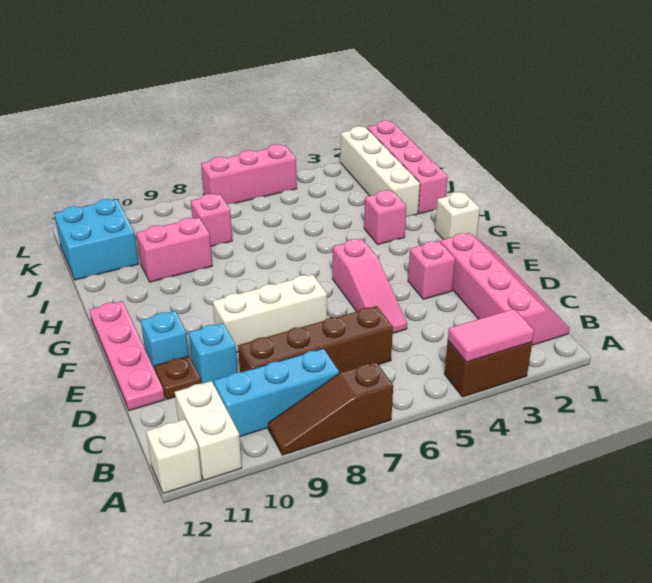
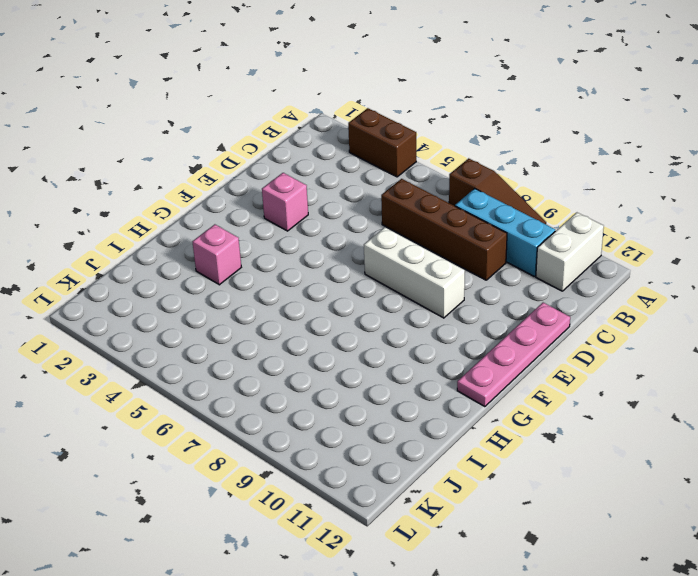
none -> white 1x1 brick [146,419,202,494]
none -> pink 2x4 slope [440,233,570,345]
none -> pink 1x3 slope [332,239,407,333]

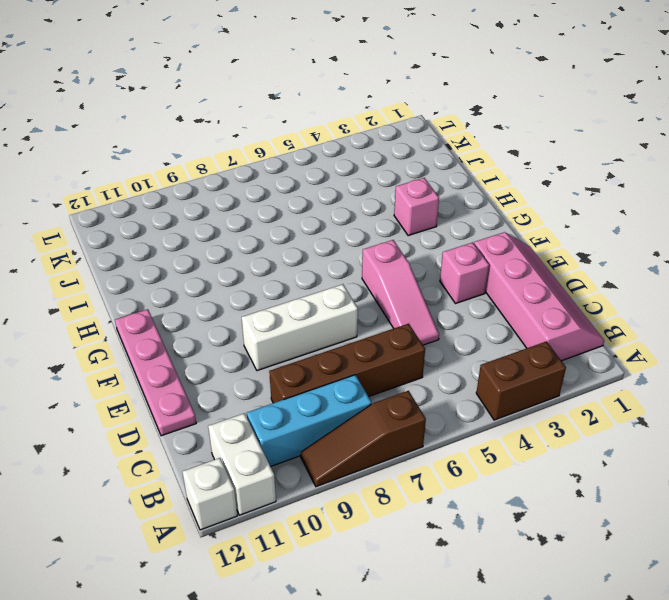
none -> cyan 1x1 brick [189,323,238,384]
none -> brown 1x1 plate [155,356,201,399]
none -> cyan 1x1 brick [141,311,189,370]

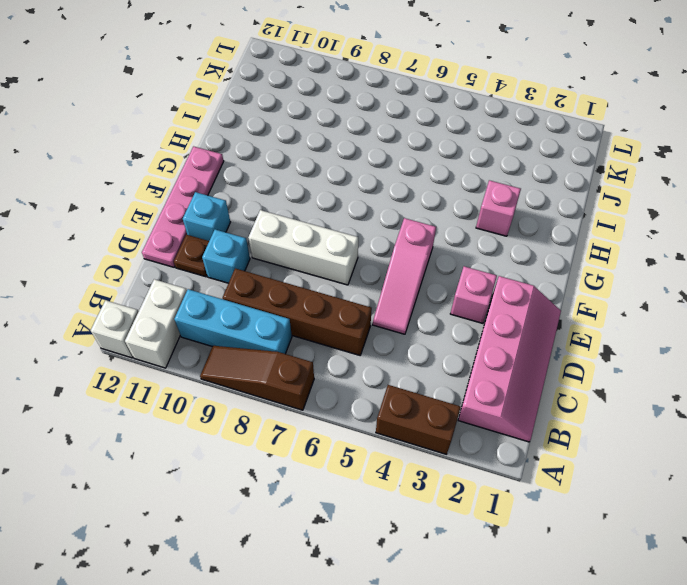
none -> white 1x1 brick [435,192,480,240]
none -> pink 1x4 brick [367,121,448,214]
none -> white 1x4 brick [340,126,420,217]

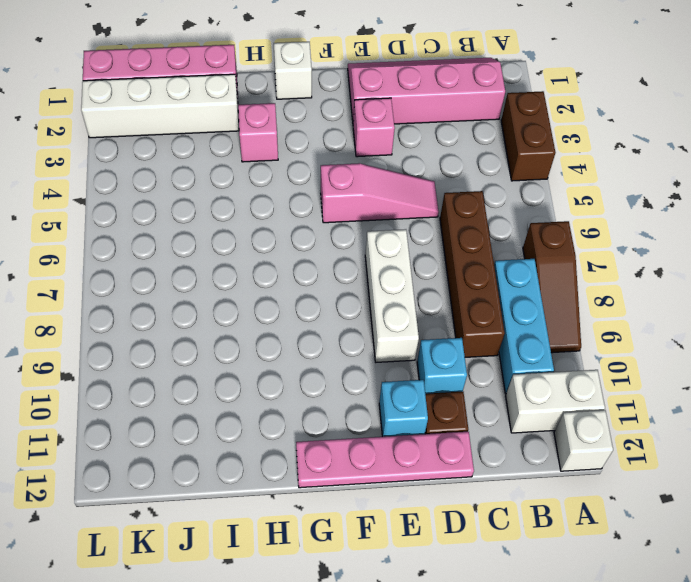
none -> pink 1x2 brick [136,218,212,282]
none -> pink 1x1 brick [191,194,232,246]
none -> cyan 2x2 brick [54,199,139,280]

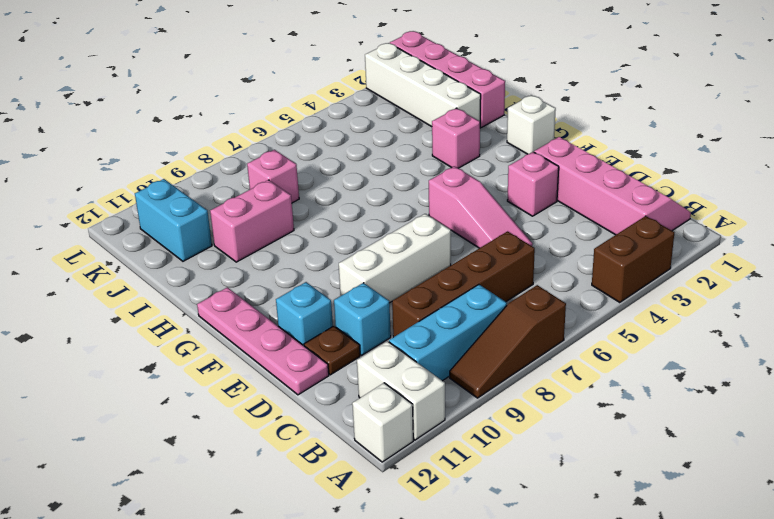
cyan 1x2 brick [135,179,212,261] -> cyan 2x2 brick [54,199,139,280]
none -> pink 1x3 brick [201,144,297,204]
none -> pink 1x2 tile [448,309,534,362]

